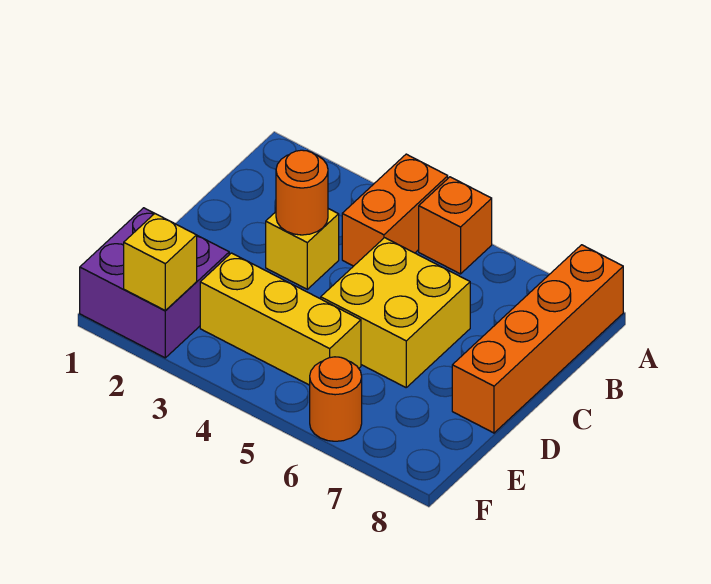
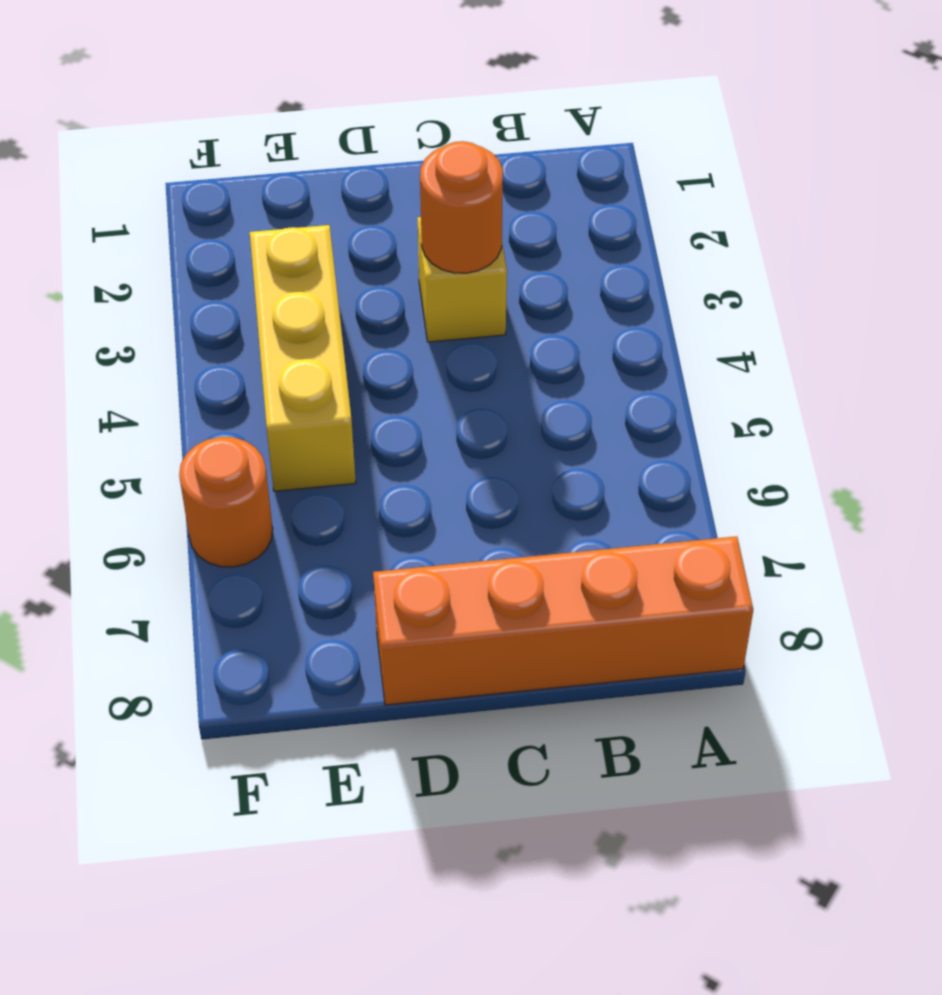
none -> orange 1x2 brick [342,154,448,266]
none -> orange 1x1 brick [419,177,492,274]

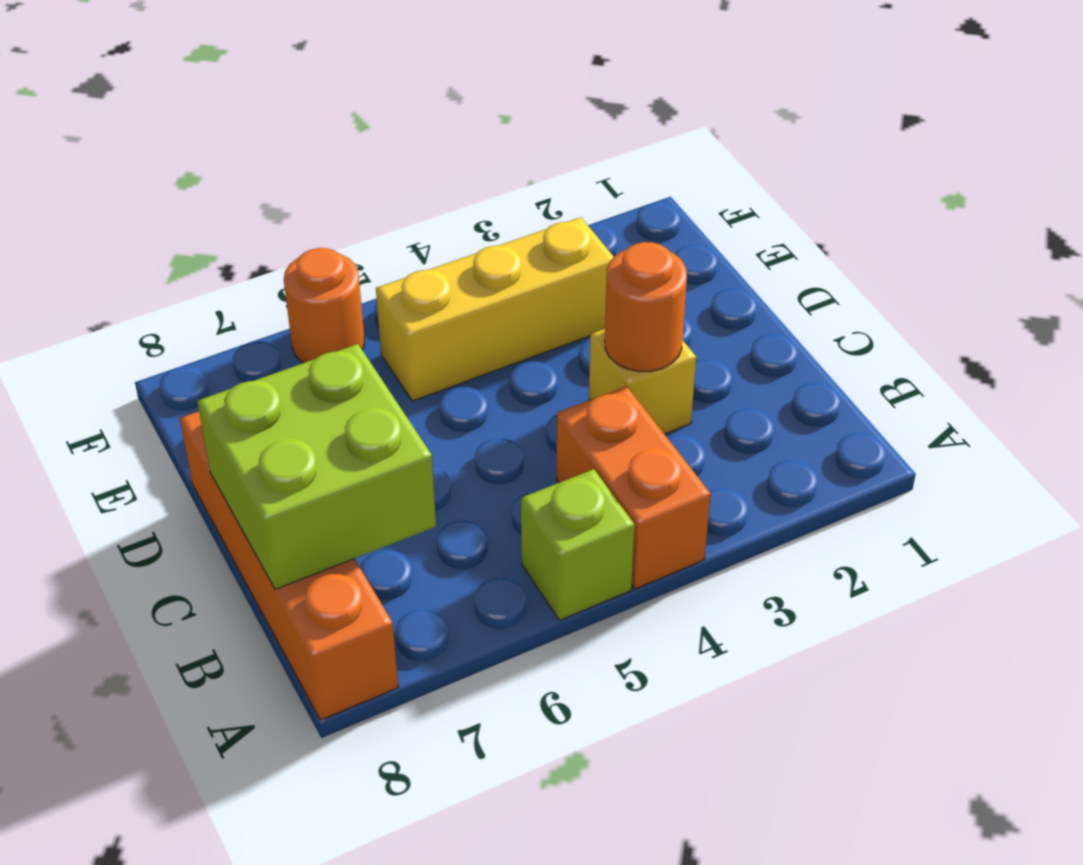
lime 1x1 brick [521,469,635,620] -> orange 1x1 brick [419,177,492,274]
lime 2x2 brick [197,344,436,589] -> none
none -> yellow 2x2 brick [321,238,470,387]
none -> purple 2x2 brick [80,208,229,358]

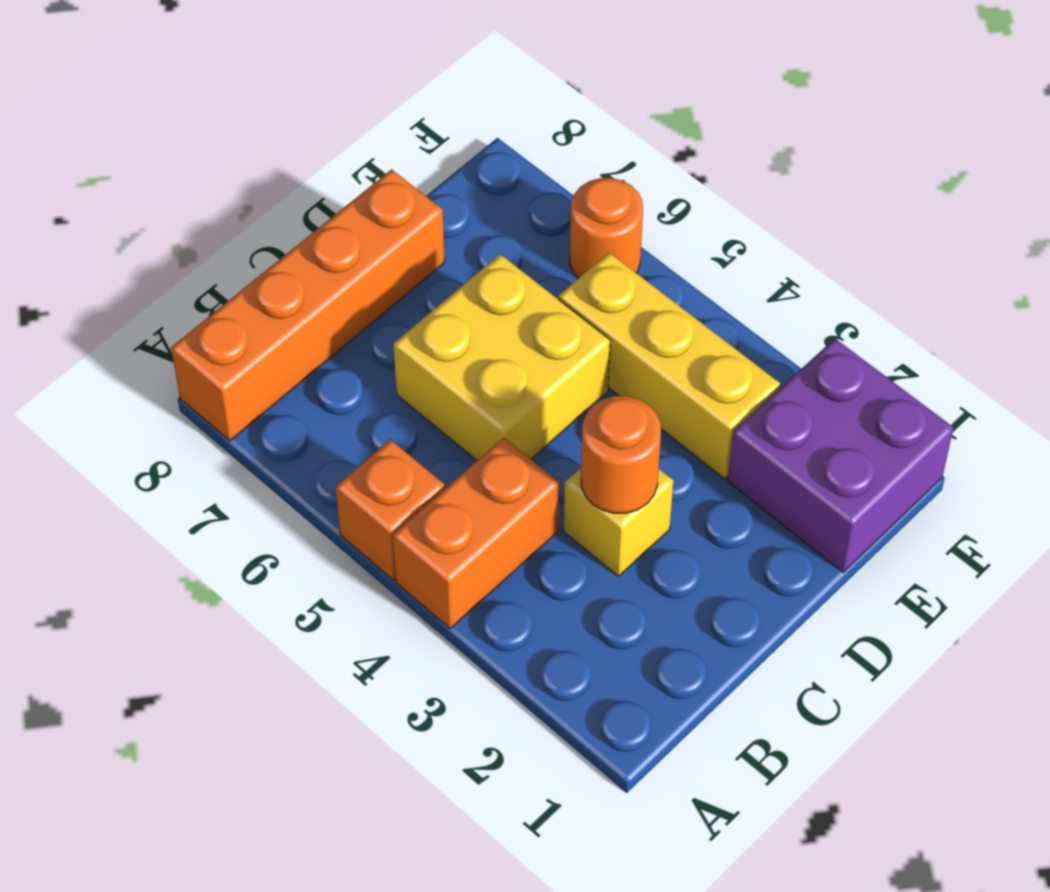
none -> yellow 1x1 brick [124,214,197,311]

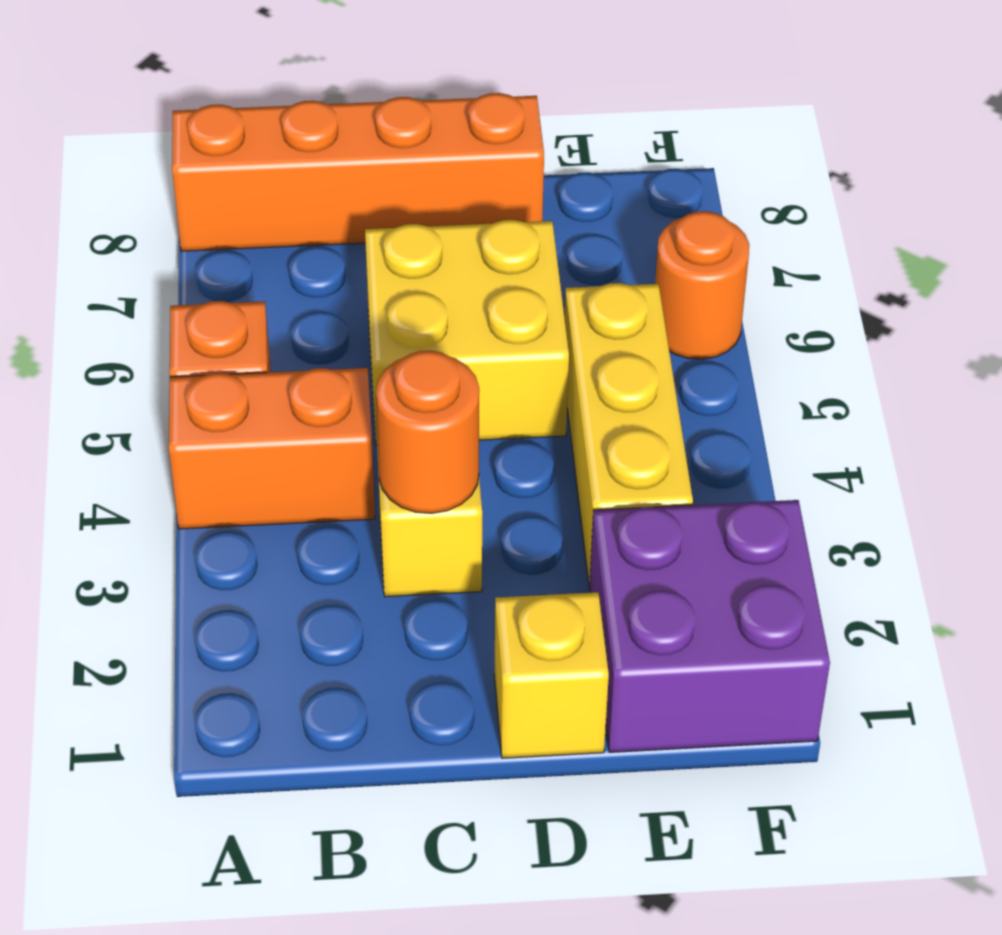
yellow 1x1 brick [494,592,609,758] -> yellow 1x1 brick moved to [124,214,197,311]

